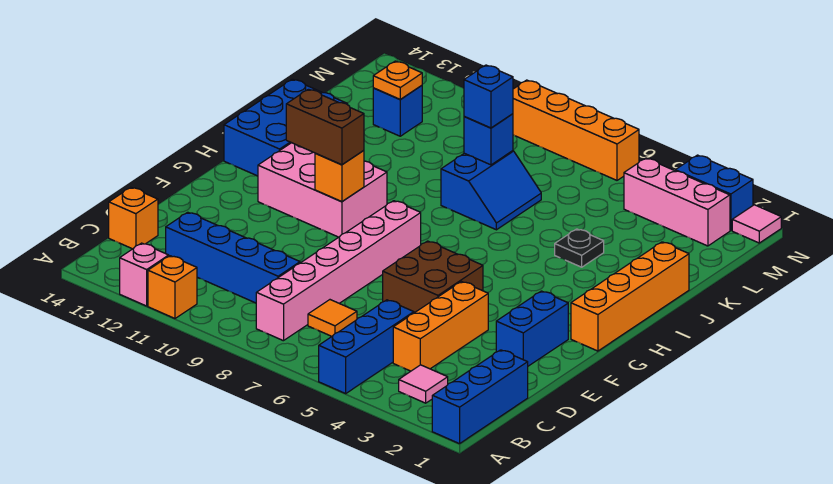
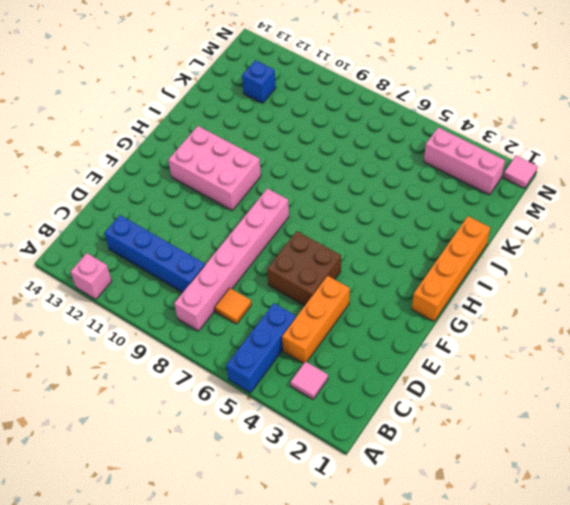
none -> blue 1x3 brick [432,350,528,444]
none -> orange 1x1 brick [148,256,197,318]
none -> orange 1x1 brick [109,187,158,249]

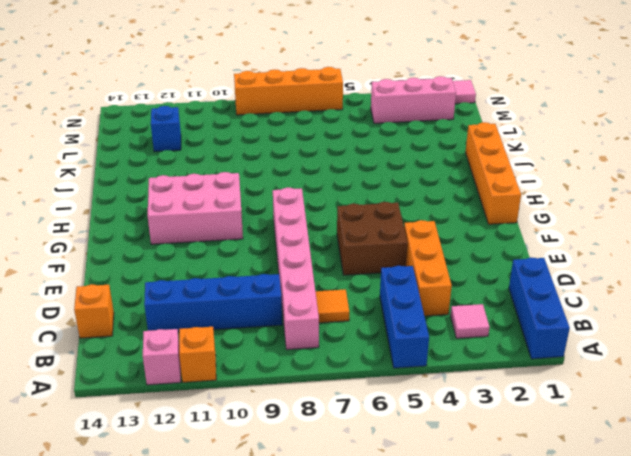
none -> blue 1x2 brick [496,291,568,366]
none -> blue 2x3 brick [224,79,348,176]
none -> black 1x1 plate [555,229,604,267]

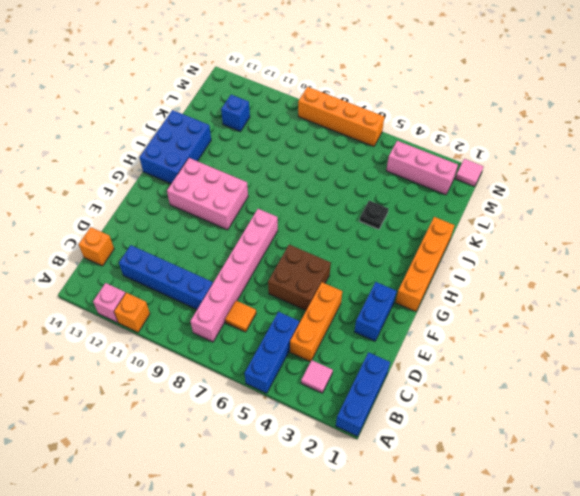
none -> blue 2x2 slope [441,151,541,230]
none -> blue 1x2 brick [675,155,753,231]
none -> orange 1x1 brick [315,150,364,202]

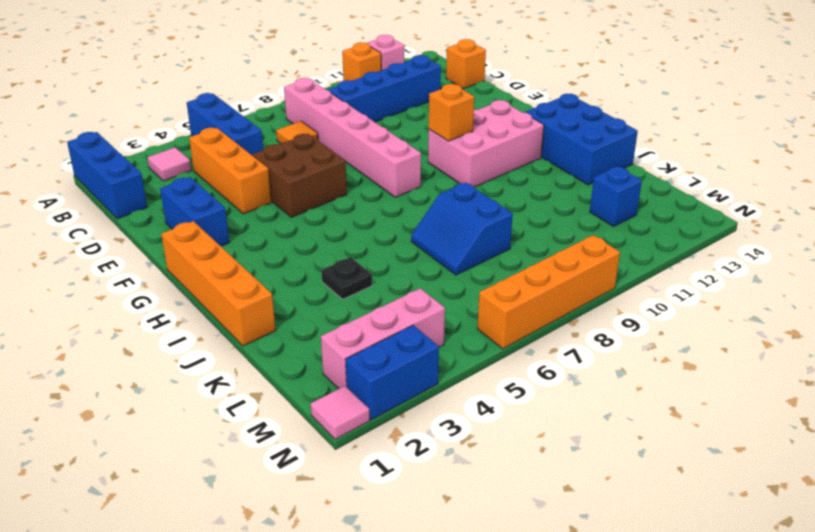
none -> blue 1x1 brick [464,114,513,165]
none -> orange 1x1 plate [373,61,422,99]
none -> brown 1x2 brick [286,89,364,165]

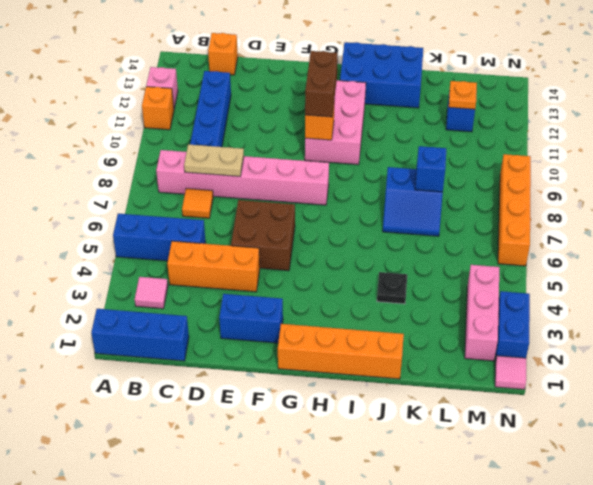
tan 1x2 plate [184,144,244,177] -> none
none -> blue 1x1 brick [464,65,513,128]

